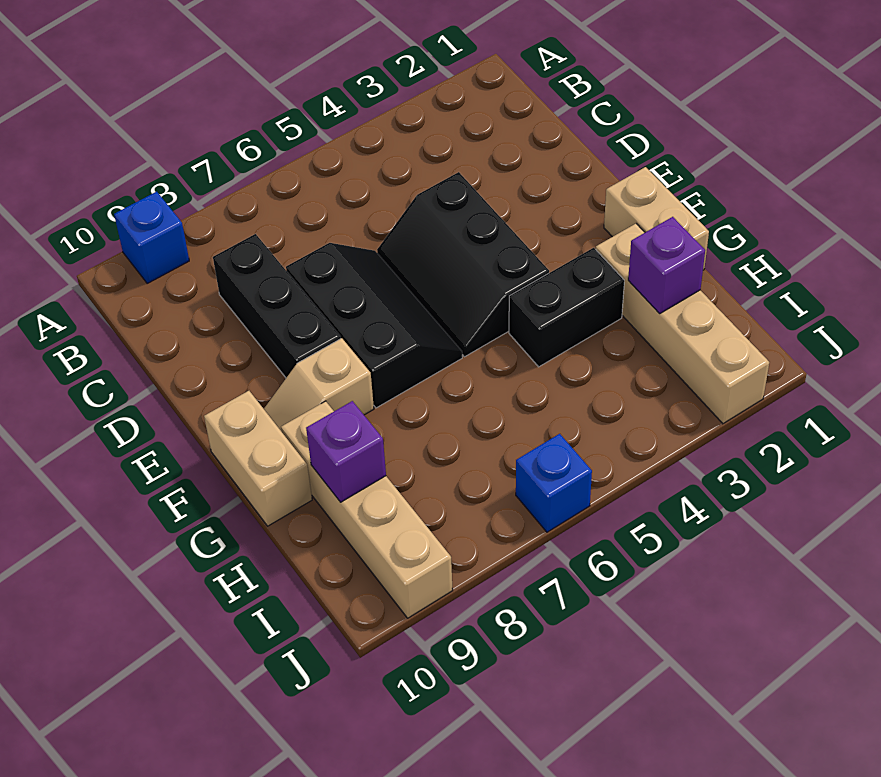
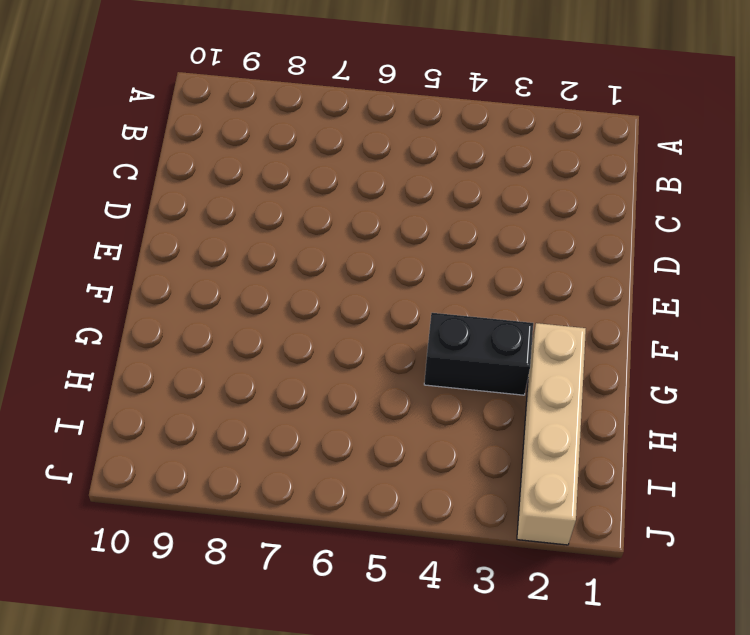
none -> blue 1x1 brick [114,192,189,283]
none -> black 1x3 brick [213,234,341,378]
none -> black 2x3 slope [377,172,549,357]

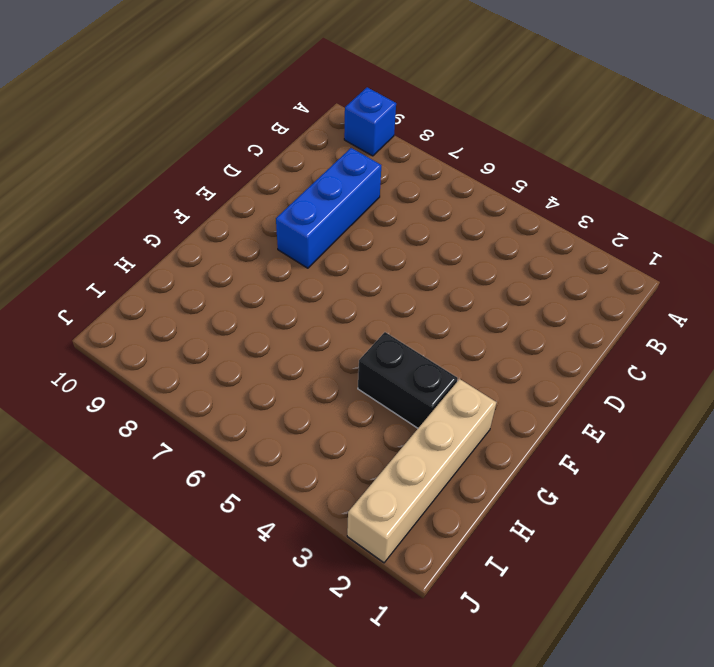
blue 1x3 brick [276,148,381,268] -> black 1x3 brick [213,234,341,378]
none -> black 2x3 slope [377,172,549,357]
none -> black 2x3 slope [286,243,462,408]
none -> tan 1x2 brick [604,167,709,270]

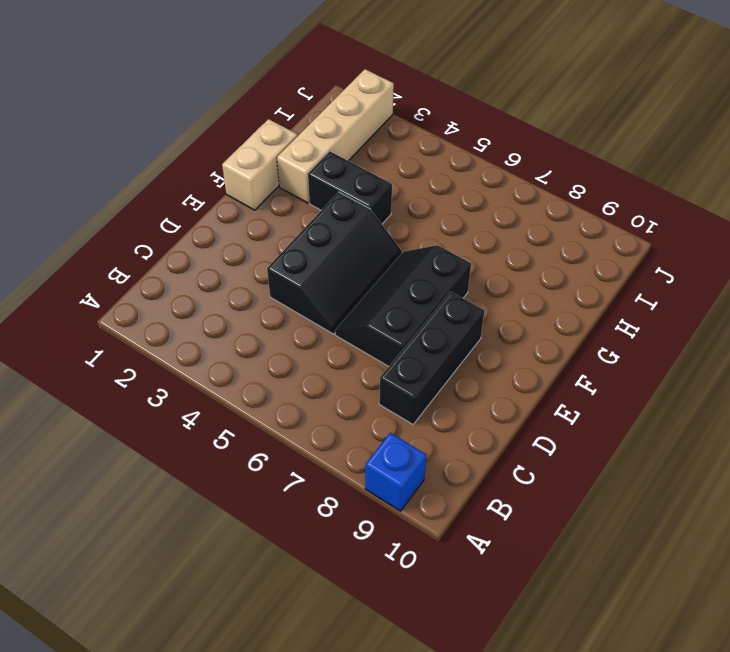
none -> tan 1x2 slope [264,338,374,432]
none -> tan 1x2 brick [204,391,312,526]
none -> tan 1x4 brick [281,401,453,618]

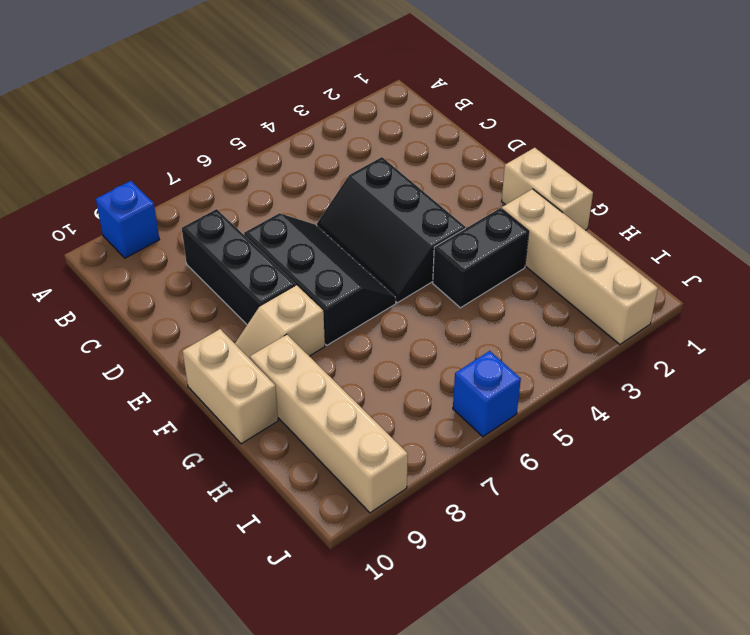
none -> purple 1x1 brick [628,217,705,314]
none -> purple 1x1 brick [306,401,386,502]

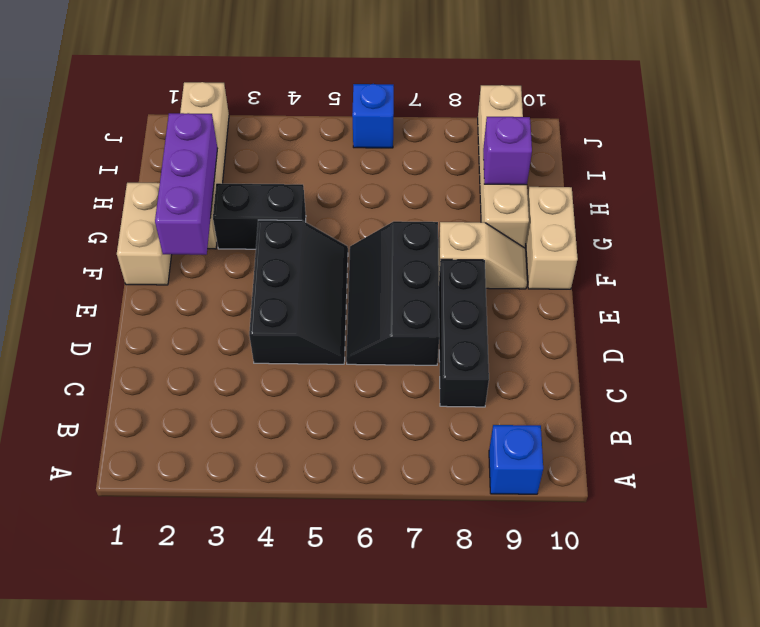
purple 1x3 brick [155,113,218,255] -> purple 1x1 brick [628,217,705,314]

